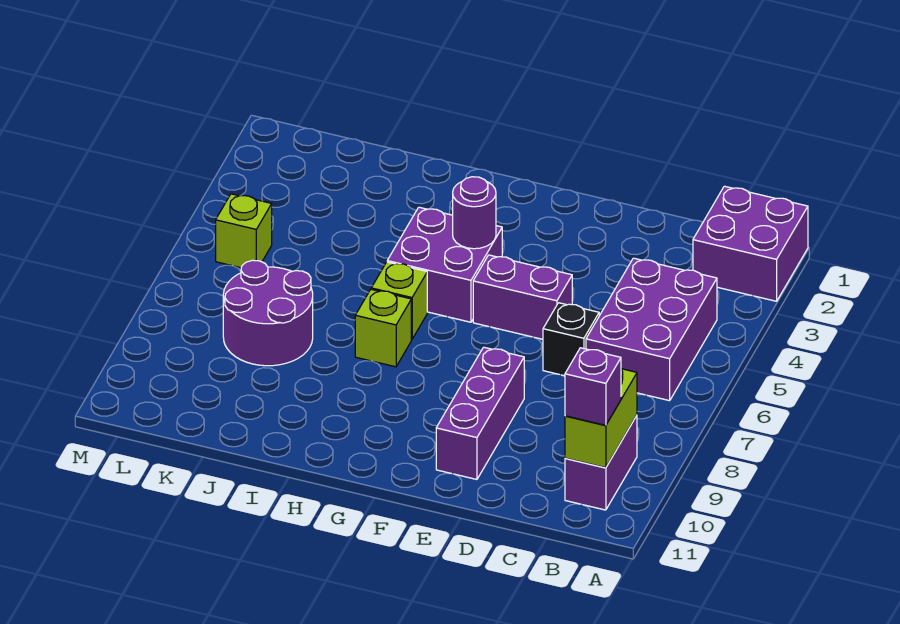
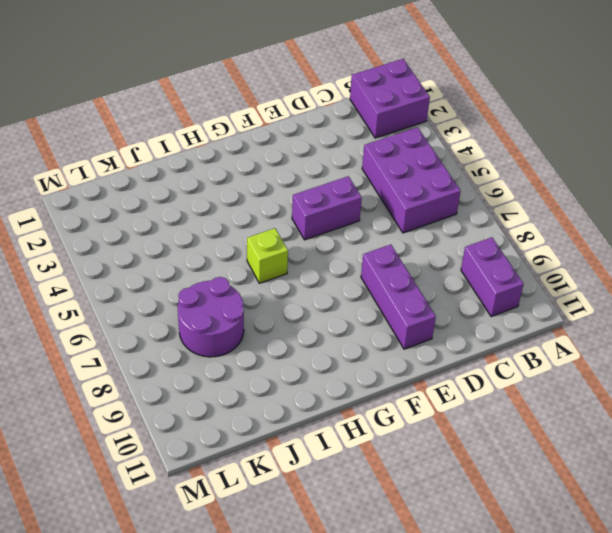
none -> black 1x1 brick [543,303,599,376]
none -> purple 2x2 brick [387,207,502,322]
none -> lime 1x1 brick [355,289,411,367]

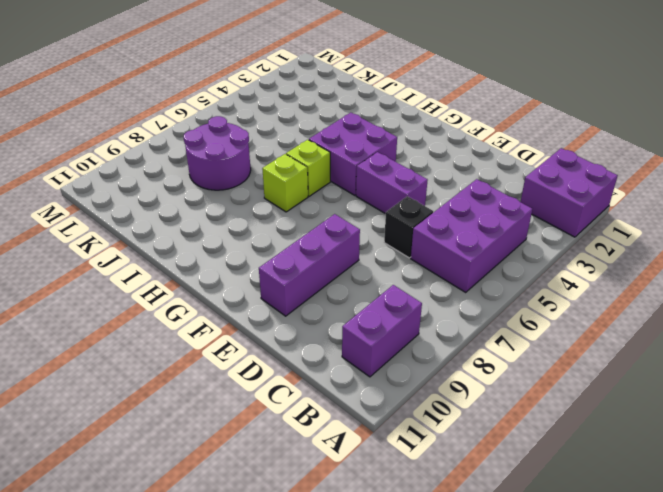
none -> lime 1x1 brick [216,194,272,268]
none -> lime 1x2 brick [565,369,637,468]
none -> purple 1x1 round brick [453,177,496,249]

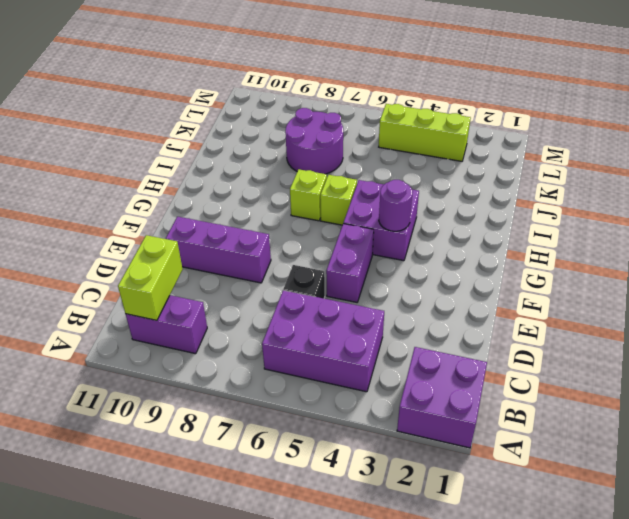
lime 1x2 brick [118,235,183,320] -> lime 1x2 brick turned to [565,369,637,468]
lime 1x3 brick [379,104,471,161] -> lime 1x1 brick [216,194,272,268]
none -> purple 1x1 brick [565,348,621,425]

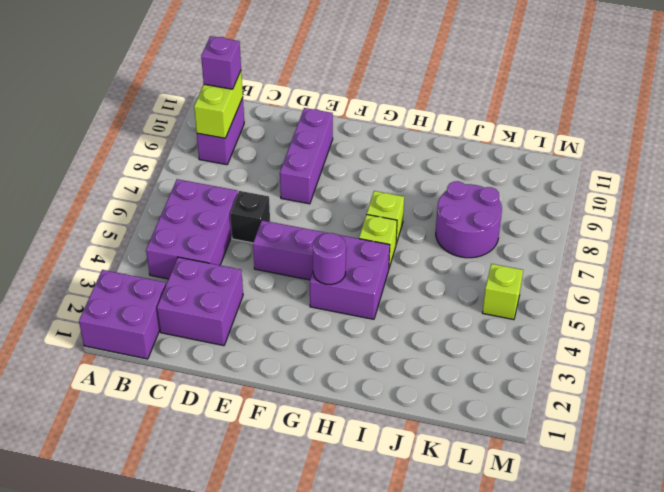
purple 2x2 brick [157,257,243,346] -> none

